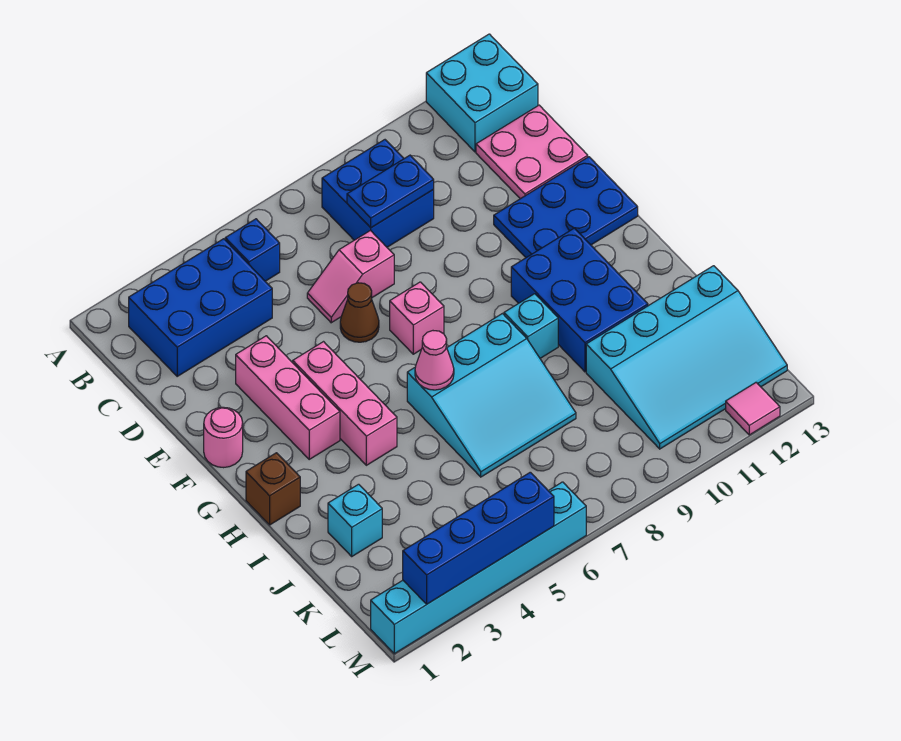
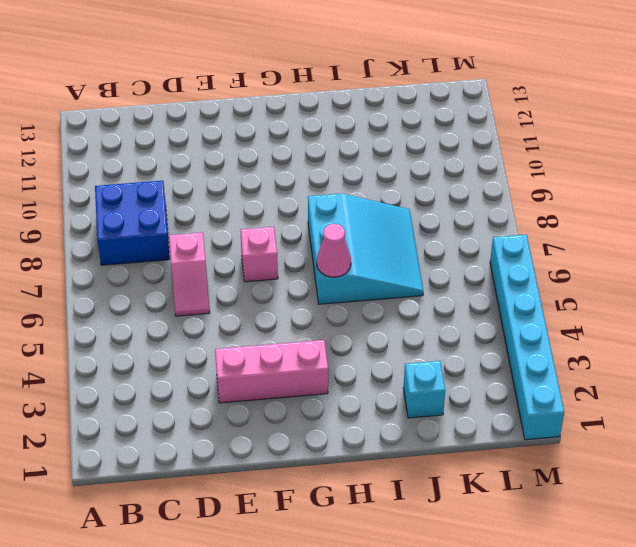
none -> cyan 2x2 brick [426,34,538,152]
none -> blue 2x3 brick [129,239,272,376]
none -> blue 1x1 brick [225,219,280,281]

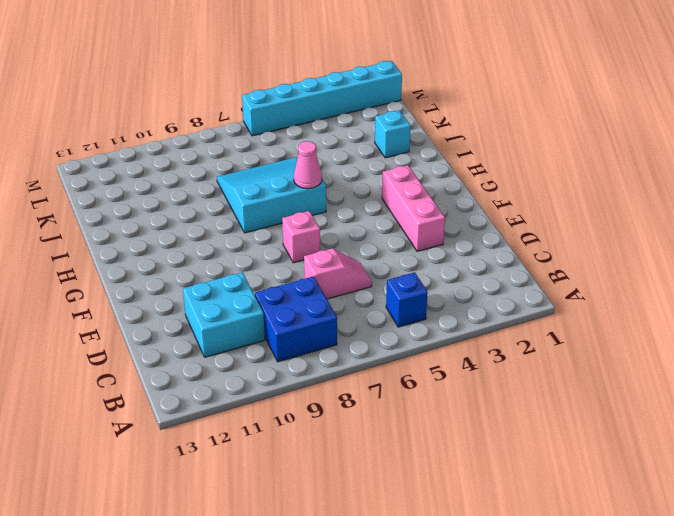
cyan 2x2 brick [183,272,265,357] -> cyan 2x2 brick moved to [426,34,538,152]
none -> blue 2x3 brick [129,239,272,376]
none -> pink 2x2 plate [476,105,588,199]
none -> brown 1x1 cone [340,283,379,342]

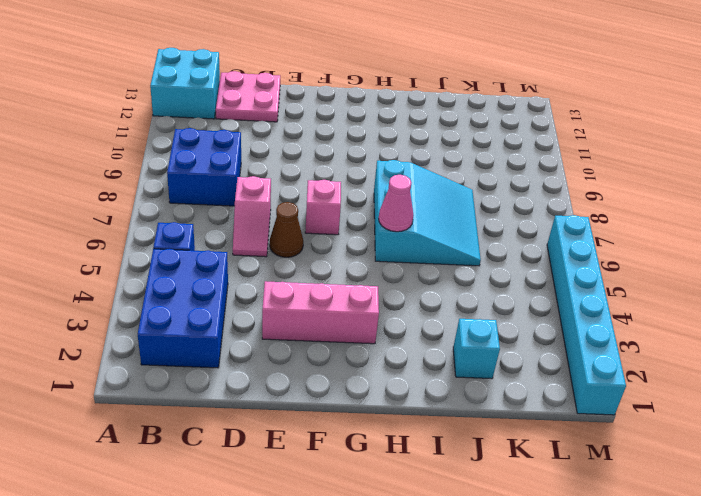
none -> blue 2x3 plate [494,157,638,258]
none -> pink 1x1 round brick [204,407,243,468]
none -> pink 1x3 brick [293,342,397,465]

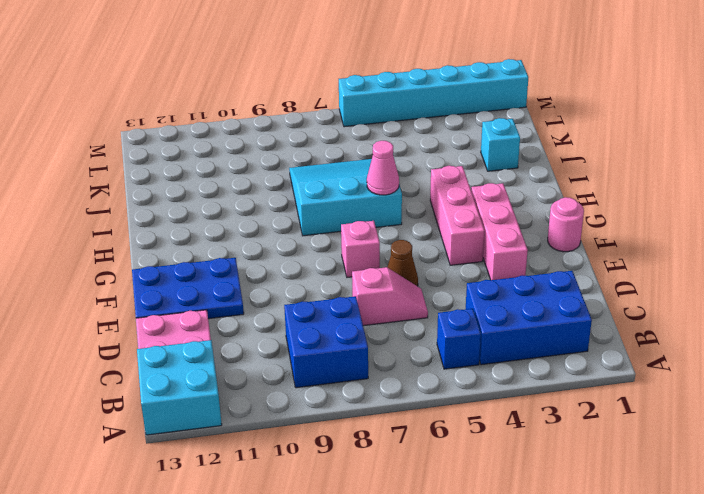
none -> blue 2x3 brick [511,228,648,372]
none -> brown 1x1 brick [246,453,300,525]
none -> cyan 1x1 brick [504,294,558,358]

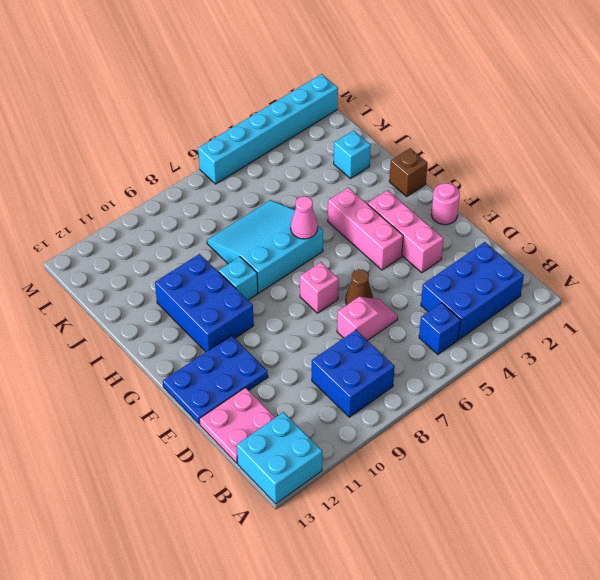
none -> cyan 3x4 slope [586,266,787,449]
none -> pink 1x1 tile [726,382,780,435]
none -> blue 1x2 plate [347,155,434,228]

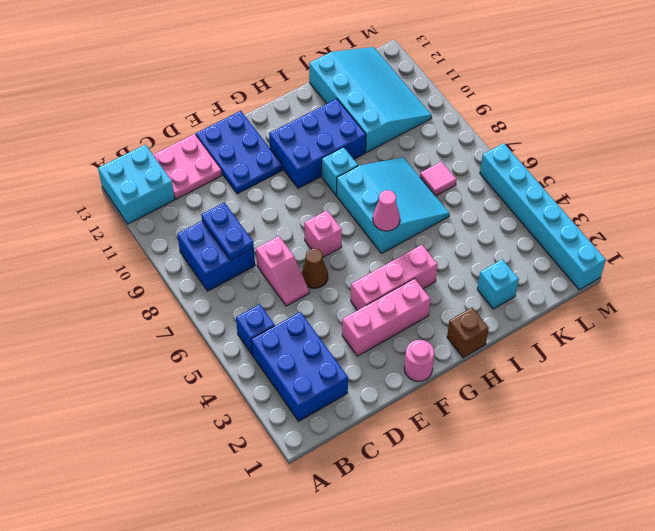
pink 1x1 tile [420,162,457,196] -> pink 1x1 tile moved to [726,382,780,435]
none -> blue 1x4 brick [403,472,554,604]

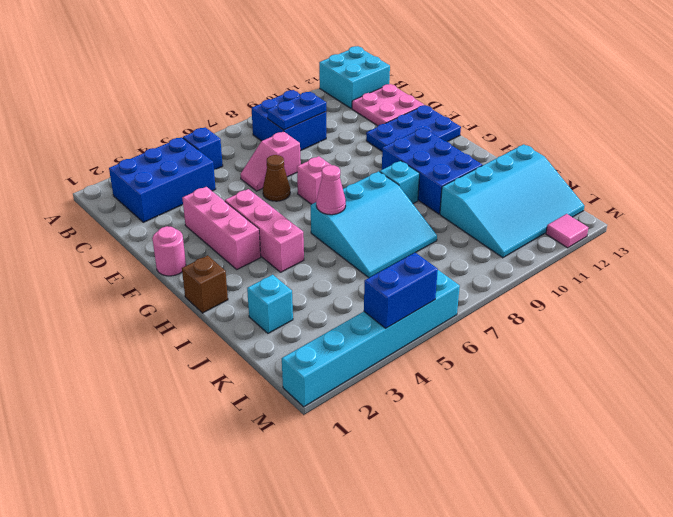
blue 1x2 brick [364,253,438,328] -> blue 1x4 brick [403,472,554,604]

